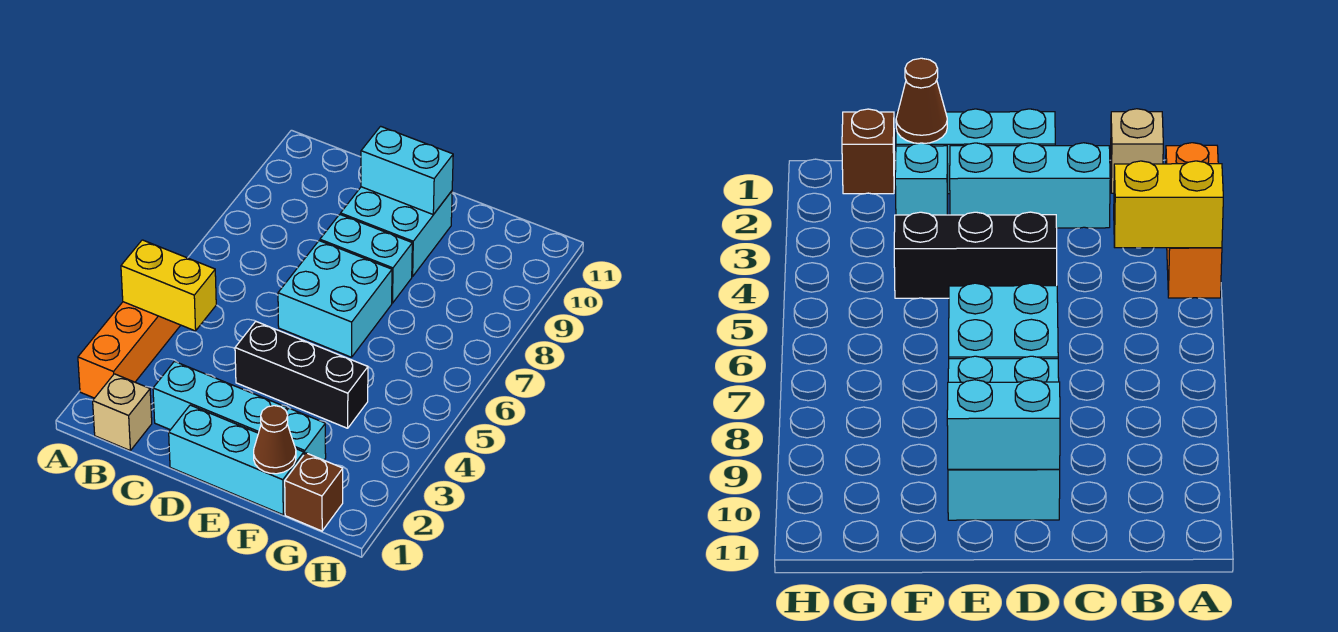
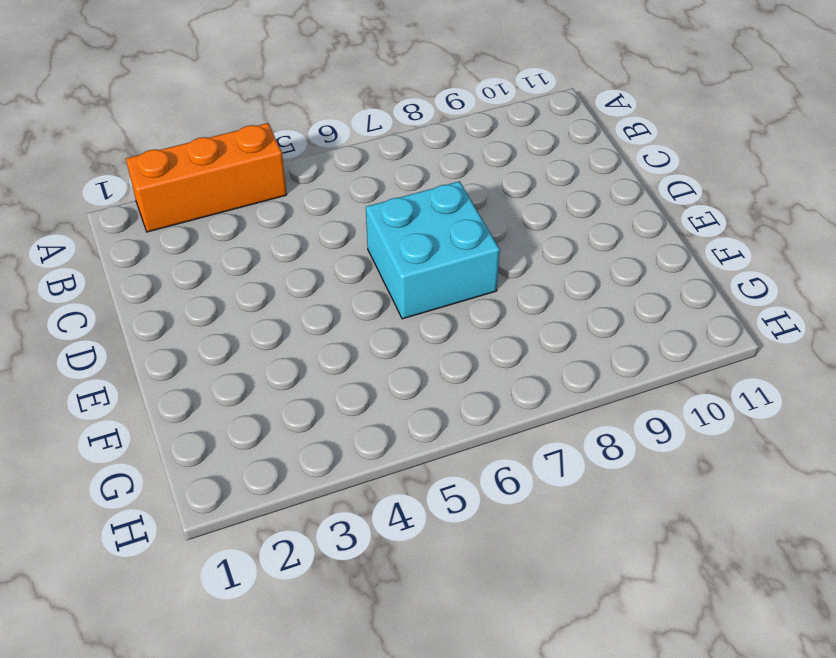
none -> tan 1x1 brick [93,374,152,450]
none -> cyan 1x3 brick [153,361,287,433]
none -> cyan 1x3 brick [169,405,304,515]

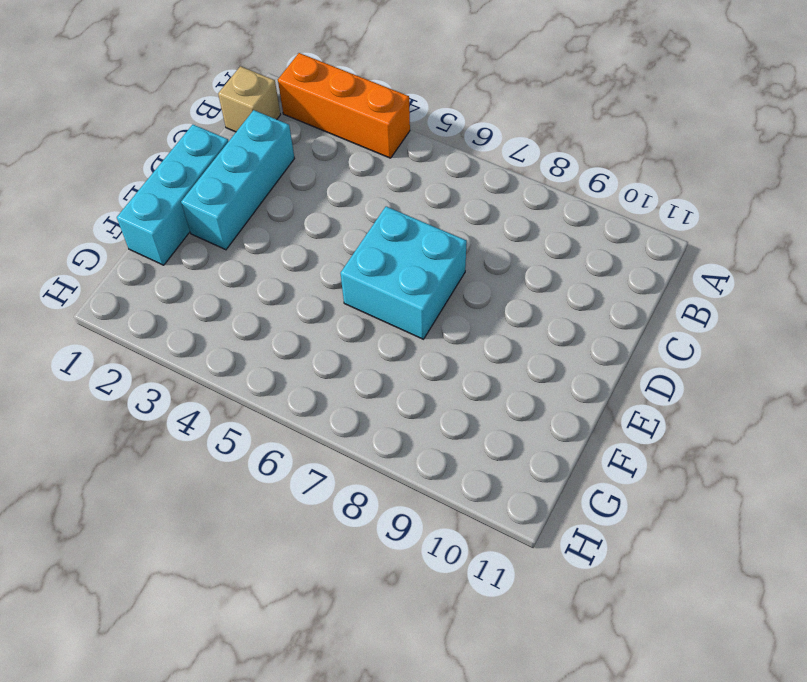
none -> black 1x3 brick [235,321,368,428]
none -> cyan 1x2 brick [320,214,412,303]
none -> cyan 2x2 brick [341,187,452,277]

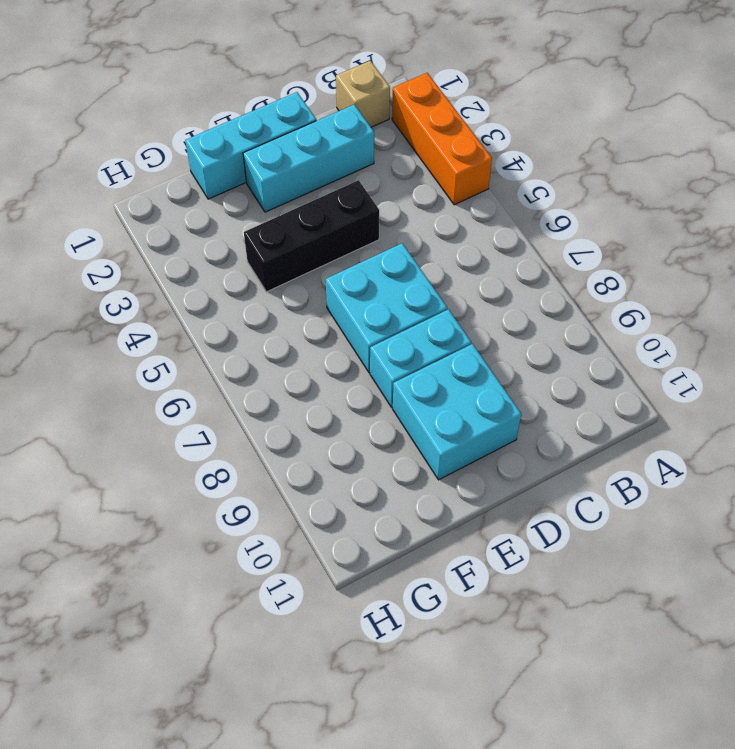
none -> cyan 1x1 brick [286,408,326,460]
none -> brown 1x1 brick [285,453,343,531]
none -> yellow 1x2 brick [121,240,216,331]

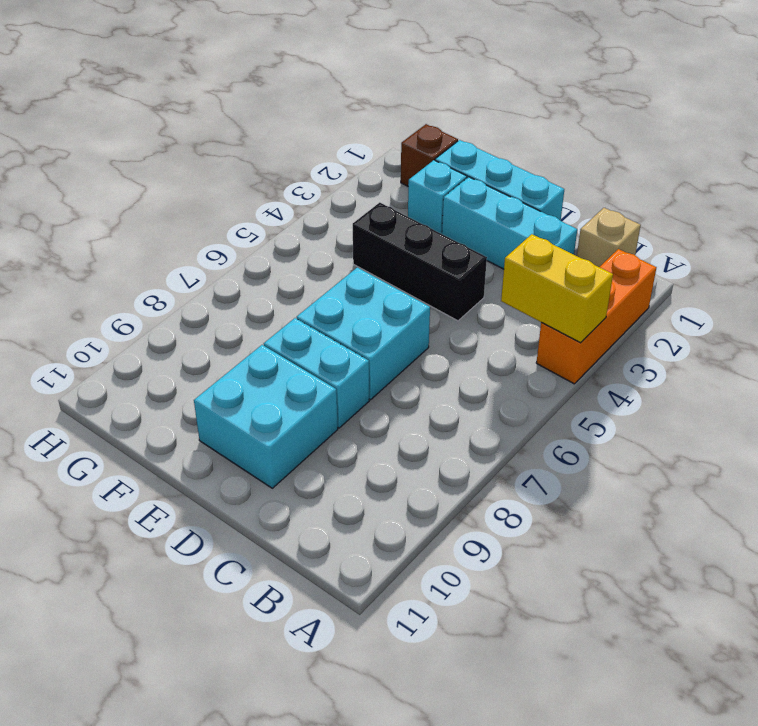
none -> cyan 1x2 brick [361,126,453,214]
none -> brown 1x1 cone [254,406,296,474]

